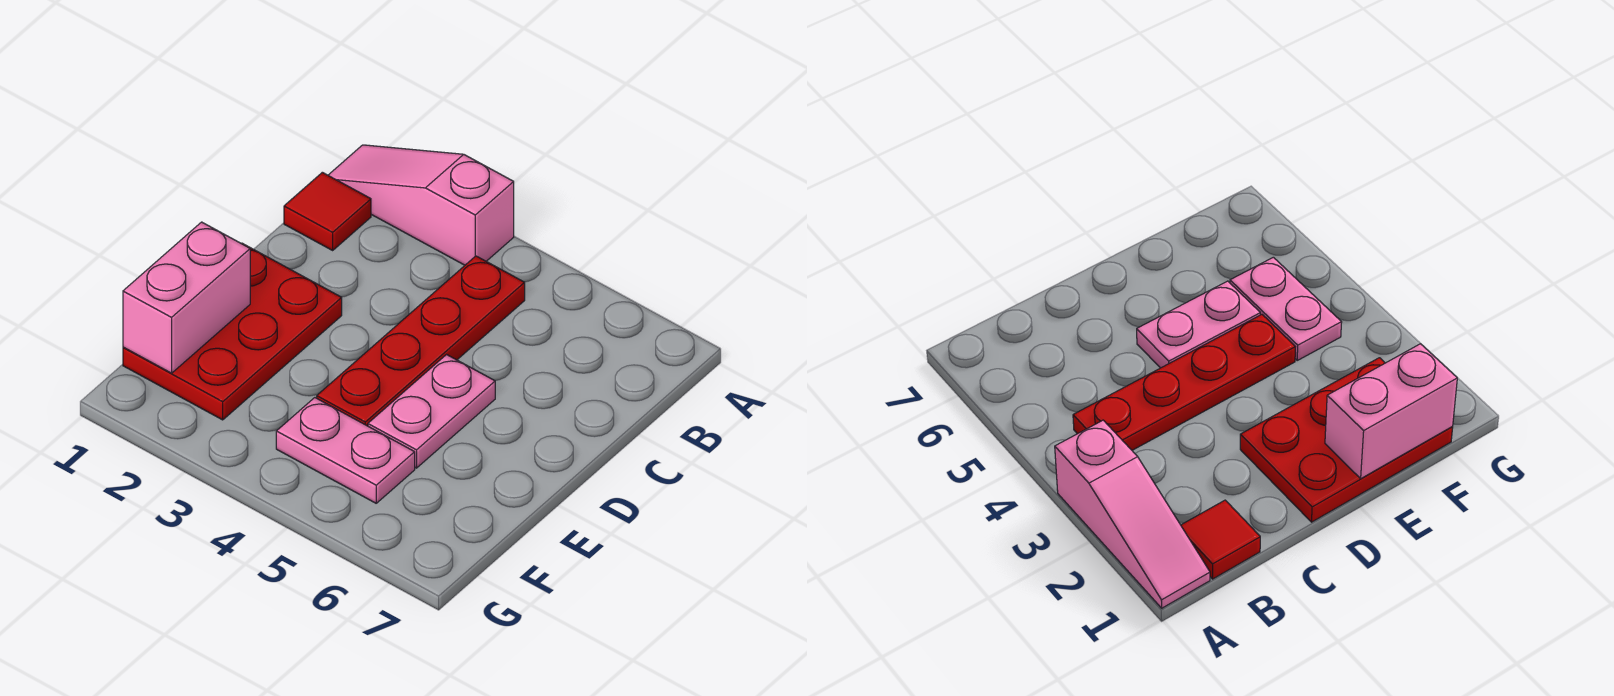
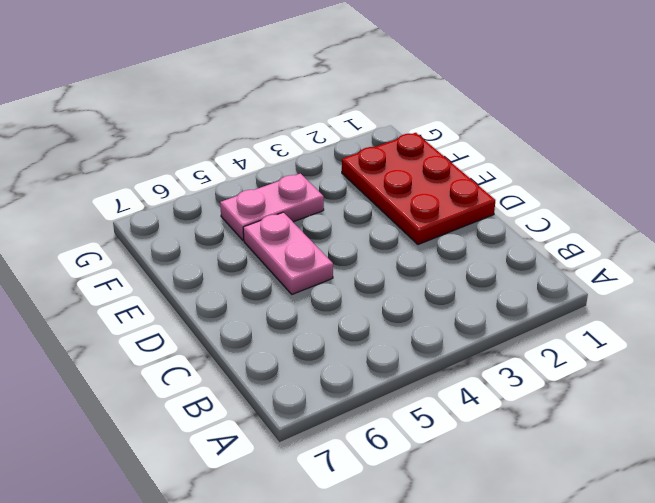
none -> pink 1x3 slope [328,145,514,265]
none -> red 1x1 tile [284,172,371,250]

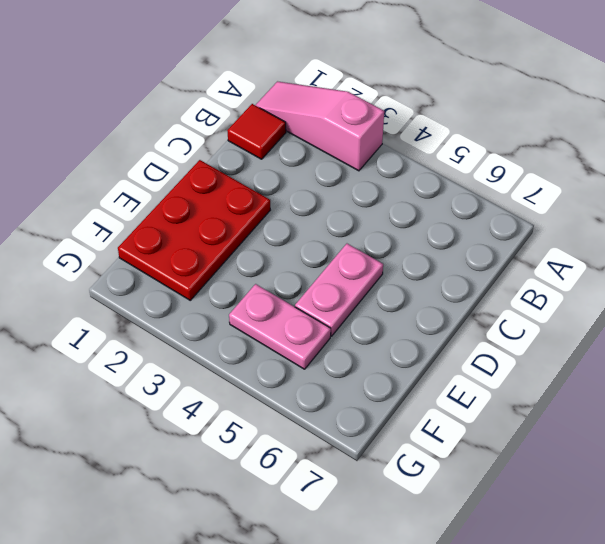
none -> red 1x4 plate [317,256,525,426]
none -> pink 1x2 brick [123,222,250,373]

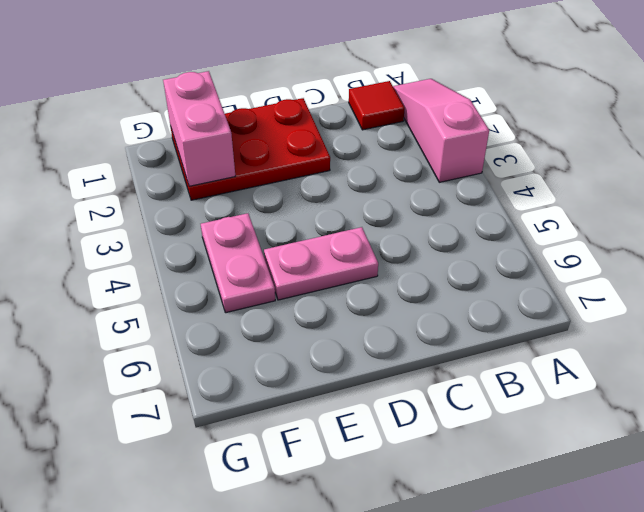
pink 1x2 brick [163,71,235,186] -> pink 1x2 brick turned to [123,222,250,373]
none -> red 1x4 plate [317,256,525,426]

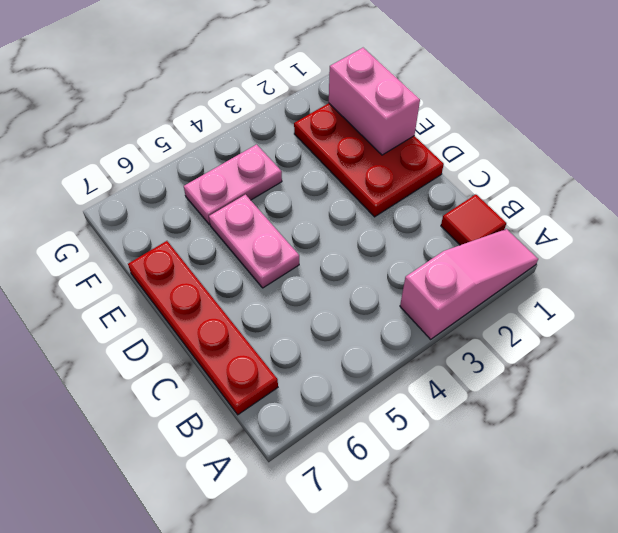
red 1x4 plate [128,241,278,415] -> red 1x4 plate moved to [317,256,525,426]

